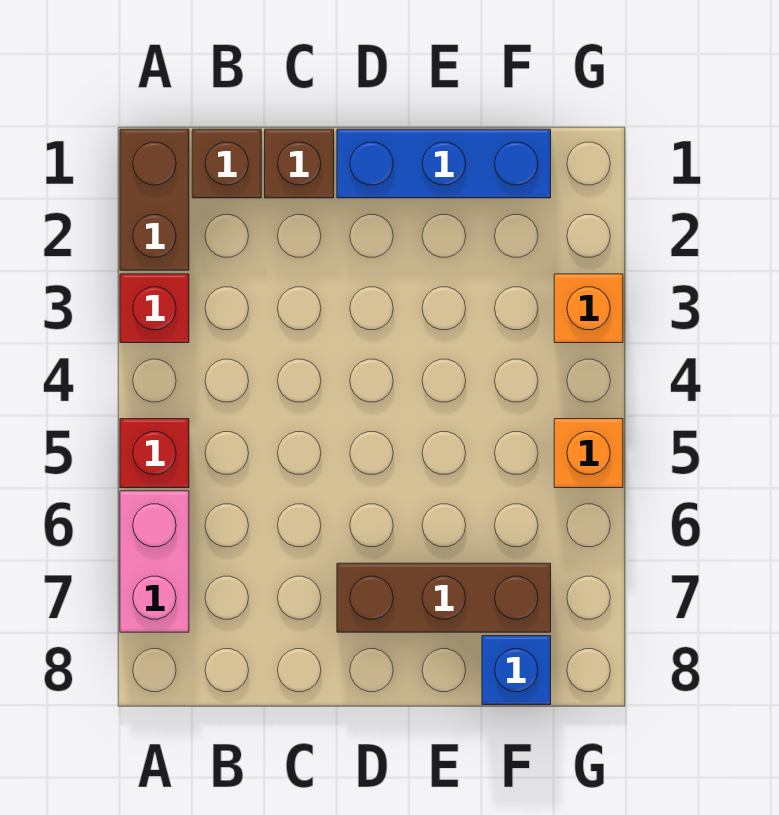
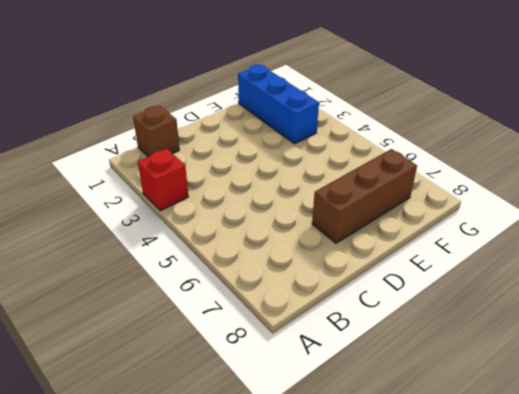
blue 1x3 brick [238,65,319,144] -> blue 1x3 brick turned to [337,129,551,198]
none -> brown 1x2 brick [120,129,189,270]
none -> red 1x1 brick [120,419,189,488]

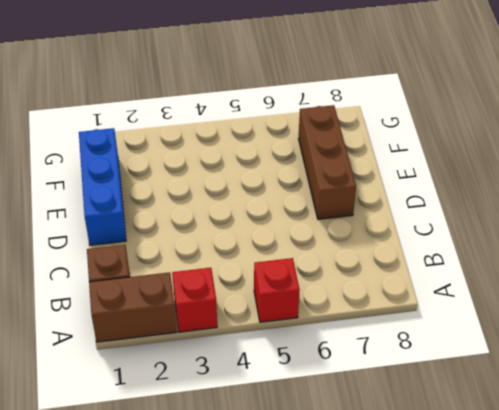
none -> pink 1x2 brick [120,491,189,632]
none -> brown 1x1 brick [265,129,334,198]

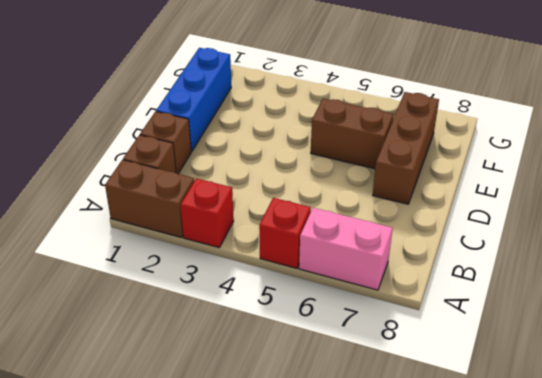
brown 1x2 brick [311,98,393,169] -> none
none -> blue 1x1 brick [482,636,551,705]
none -> orange 1x1 brick [554,274,623,343]

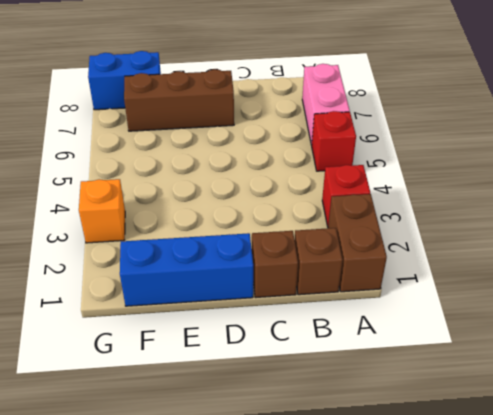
blue 1x2 brick [88,51,161,110] -> blue 1x1 brick [482,636,551,705]
none -> orange 1x1 brick [554,419,623,488]

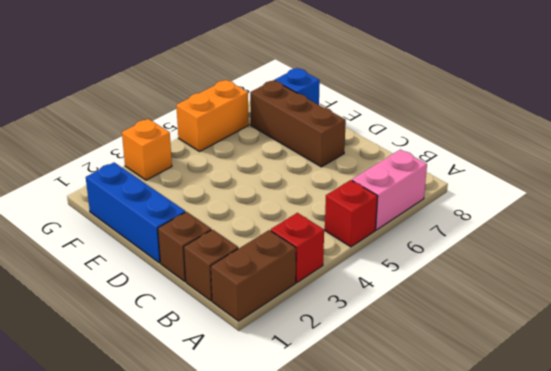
orange 1x2 brick [176,80,249,151] -> orange 1x1 brick [554,419,623,488]

